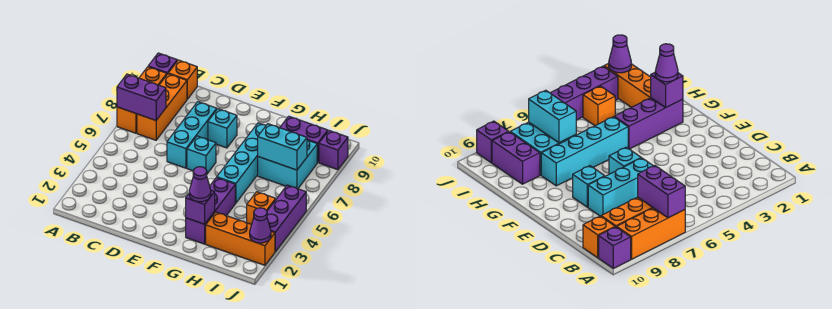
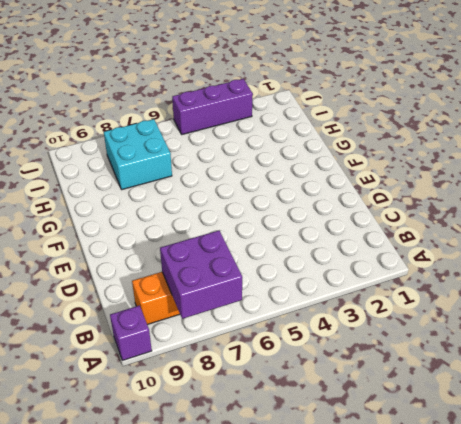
purple 2x2 brick [160,231,242,319] -> purple 1x2 brick [117,74,166,120]
none -> orange 1x3 brick [117,67,167,133]
none -> orange 1x1 brick [168,60,197,99]
none -> cyan 1x3 brick [167,102,217,168]

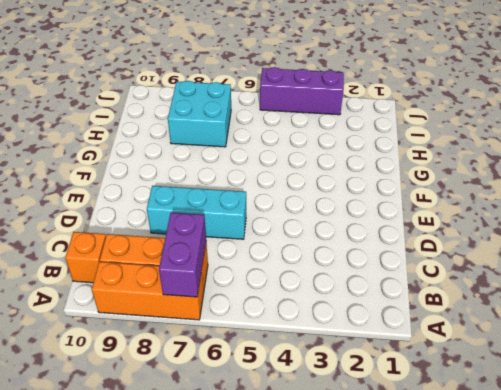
none -> purple 1x1 brick [148,53,177,74]
none -> cyan 1x1 brick [187,136,216,174]
none -> cyan 1x1 brick [208,109,237,148]

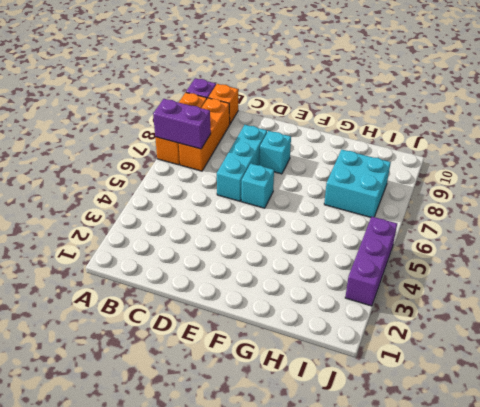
none -> purple 1x3 brick [186,178,235,244]
none -> cyan 1x4 brick [217,123,266,203]
none -> orange 1x3 brick [206,212,275,265]

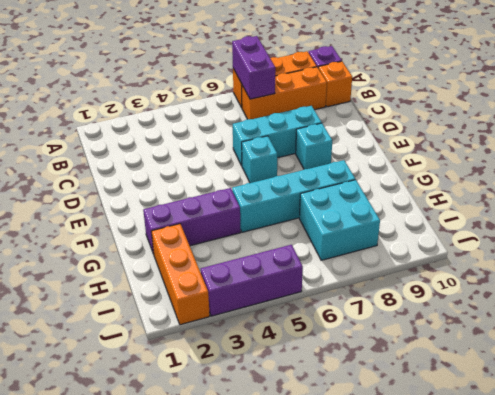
none -> purple 1x2 brick [280,116,328,163]
none -> orange 1x1 brick [247,192,276,224]
none -> purple 1x1 brick [319,131,348,170]

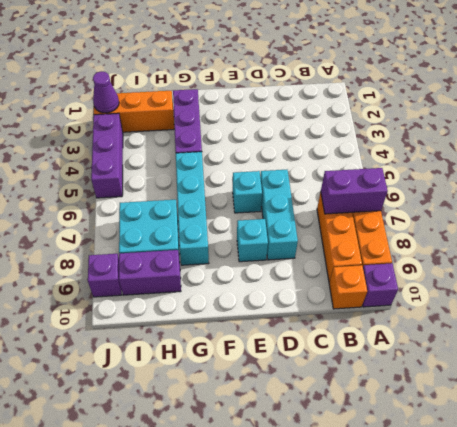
none -> orange 1x1 brick [247,192,276,224]
none -> purple 1x1 brick [186,190,215,224]
none -> cyan 1x2 brick [258,124,307,170]

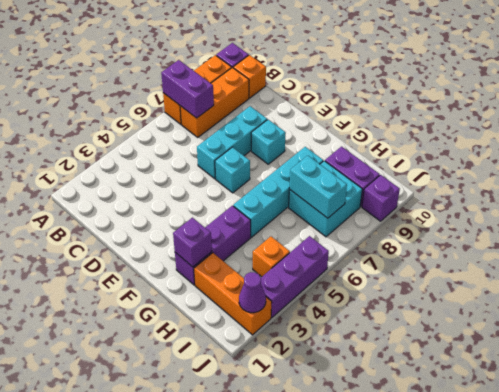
none -> purple 1x1 cone [189,167,211,202]

